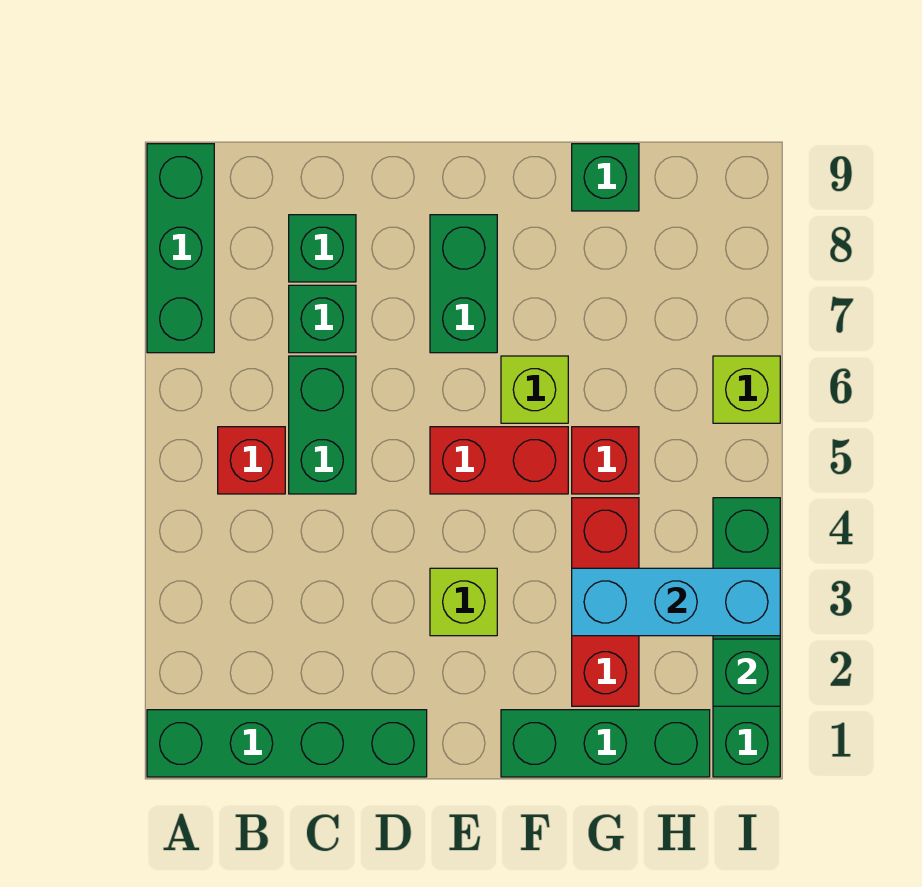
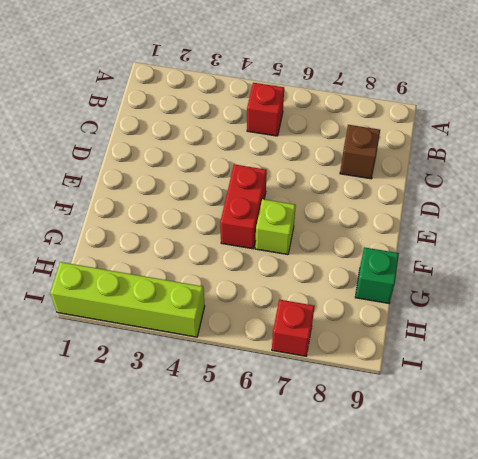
brown 1x1 brick [340,125,380,179] -> green 1x1 brick [289,215,356,282]
lime 1x4 brick [50,262,205,337] -> green 1x4 brick [713,498,780,777]
red 1x1 brick [272,300,315,356] -> red 1x1 brick moved to [572,427,639,494]
none -> green 1x4 brick [147,710,427,777]
none -> green 1x3 brick [147,144,214,353]
none -> green 1x2 brick [289,356,356,494]

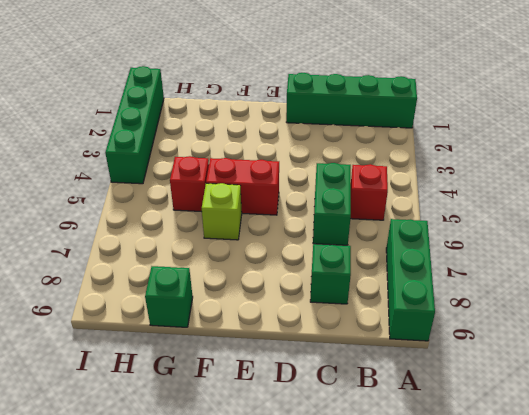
none -> green 1x1 brick [289,285,356,353]
none -> lime 1x1 brick [430,568,497,636]
none -> green 1x2 brick [430,215,497,353]

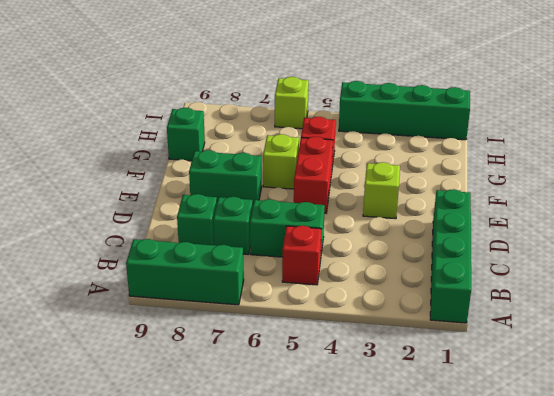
none -> green 1x3 brick [501,710,710,777]
none -> red 1x3 brick [572,498,639,706]
none -> cyan 1x3 brick [572,568,780,636]

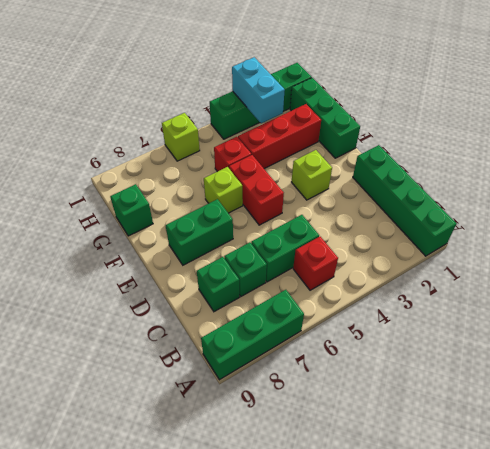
cyan 1x2 brick [232,57,285,124] -> cyan 1x3 brick [572,568,780,636]
none -> green 1x1 brick [713,639,780,706]

